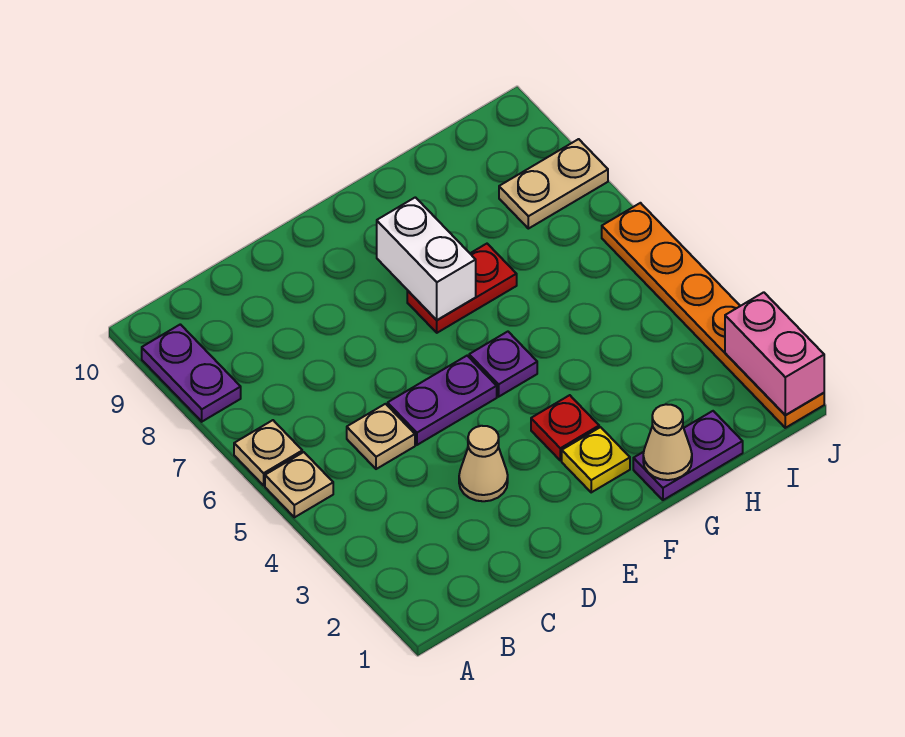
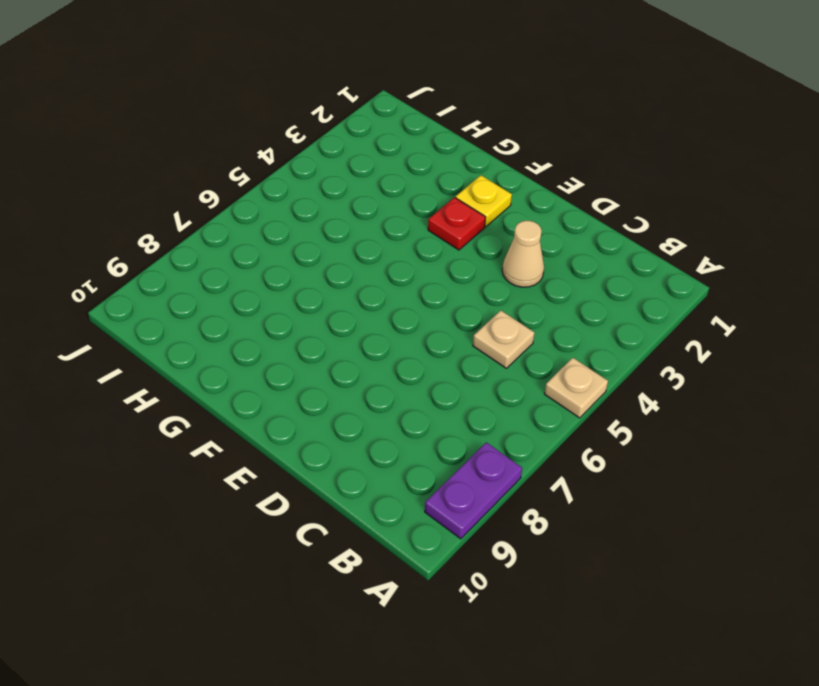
none -> tan 1x1 plate [234,420,302,485]
none -> purple 1x2 plate [388,356,497,445]
none -> purple 1x1 plate [469,332,537,397]

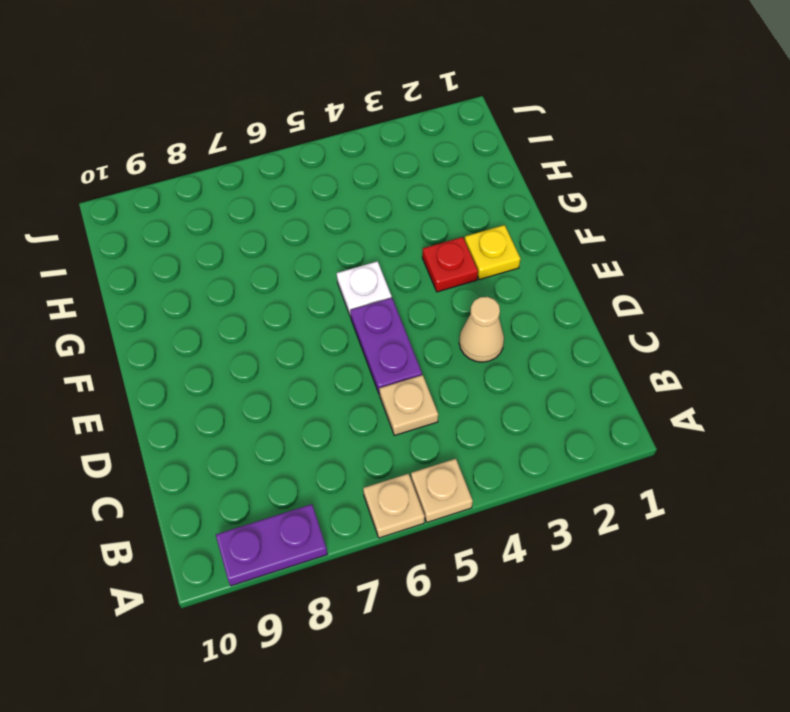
white 1x1 plate [337,261,392,317] -> purple 1x1 plate [469,332,537,397]
none -> red 1x2 plate [407,244,517,333]
none -> purple 1x2 plate [633,411,743,500]
none -> tan 1x2 plate [499,139,608,229]

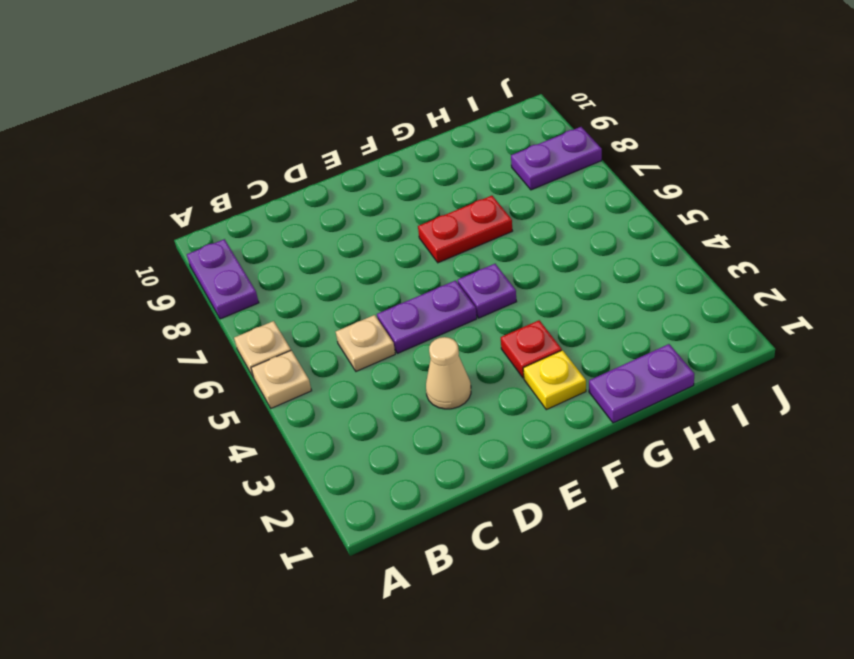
purple 1x2 plate [511,127,602,190] -> tan 1x2 plate [499,139,608,229]
none -> orange 1x6 plate [602,203,824,428]
none -> white 1x2 brick [377,197,476,320]
none -> tan 1x1 cone [643,404,692,480]

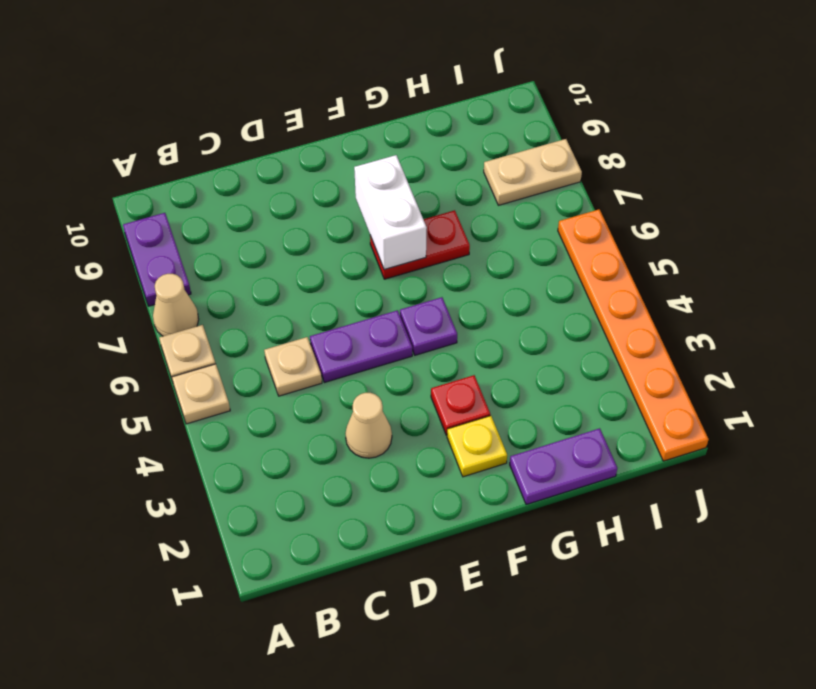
tan 1x1 cone [153,274,199,336] -> tan 1x1 cone moved to [643,404,692,480]
none -> pink 1x2 brick [725,292,824,415]

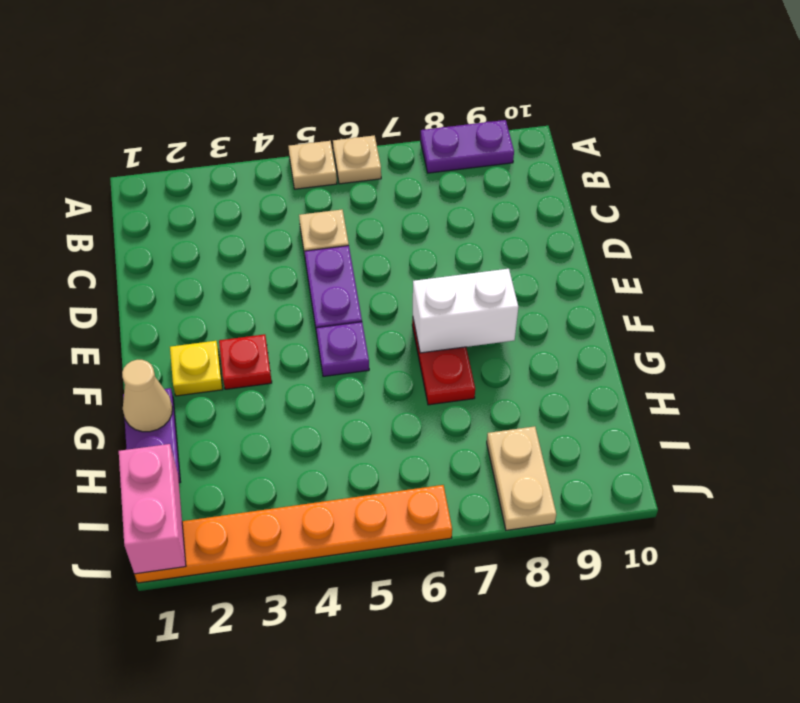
pink 1x2 brick [119,444,186,574] -> pink 1x2 brick turned to [725,292,824,415]
none -> tan 1x1 cone [459,426,508,501]

